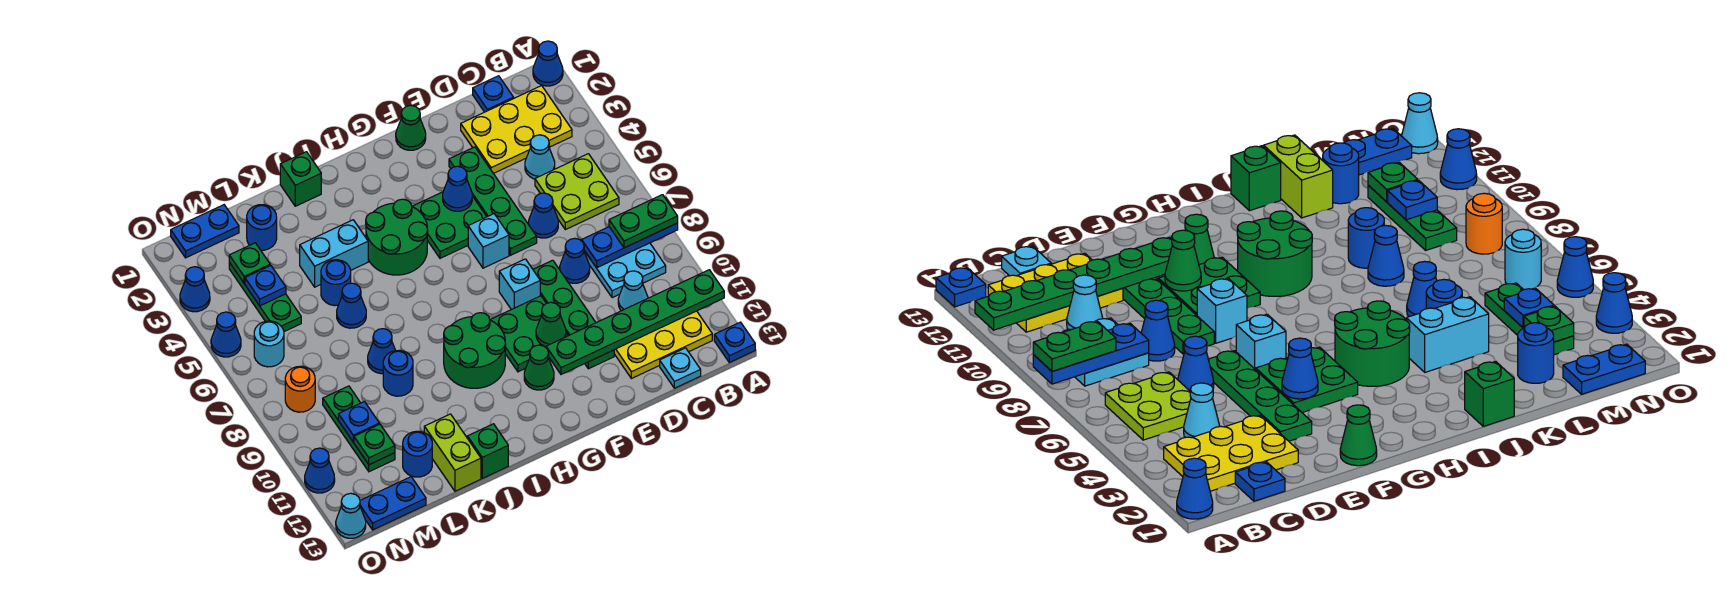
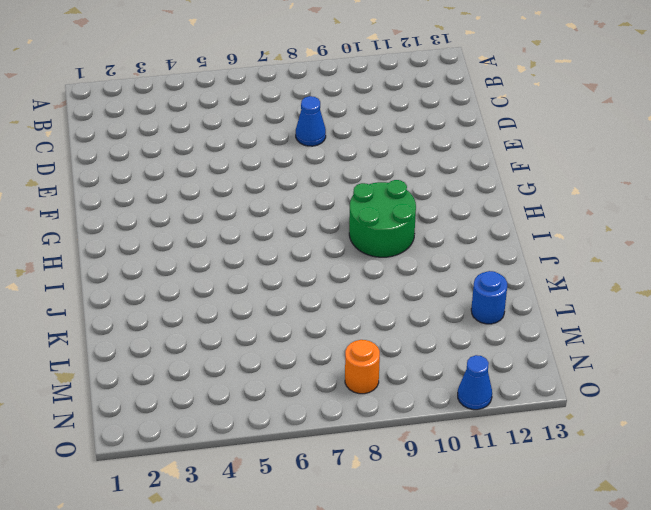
none -> blue 1x1 cone [533,41,563,86]
none -> blue 1x1 plate [714,322,755,363]
none -> yellow 2x3 plate [461,86,572,174]
none -> lime 2x2 plate [535,154,619,230]

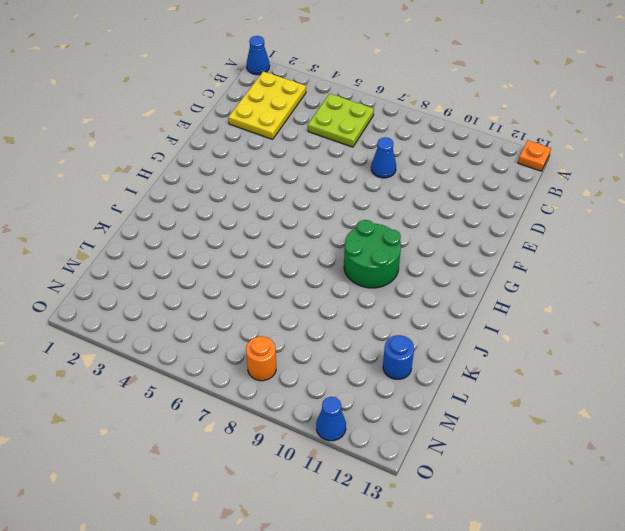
orange 1x1 plate [518,141,551,171] -> blue 1x1 plate [714,322,755,363]
none -> cyan 2x2 plate [584,243,666,298]
none -> yellow 2x3 plate [614,311,712,379]
none -> blue 1x1 plate [473,76,514,112]
none -> cyan 1x1 cone [525,135,555,179]

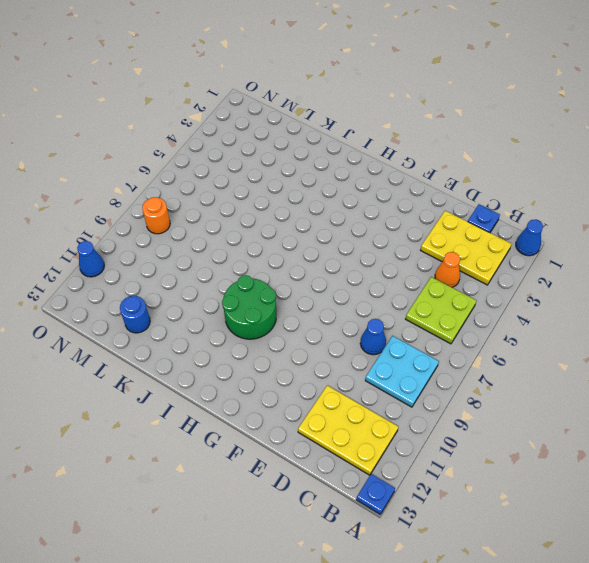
orange 1x1 cone [435,252,460,287] -> cyan 1x1 cone [525,135,555,179]
none -> cyan 1x1 cone [618,271,648,311]
none -> cyan 1x1 plate [660,348,701,388]
none -> blue 1x1 cone [529,193,558,238]
none -> green 1x4 plate [449,147,537,255]

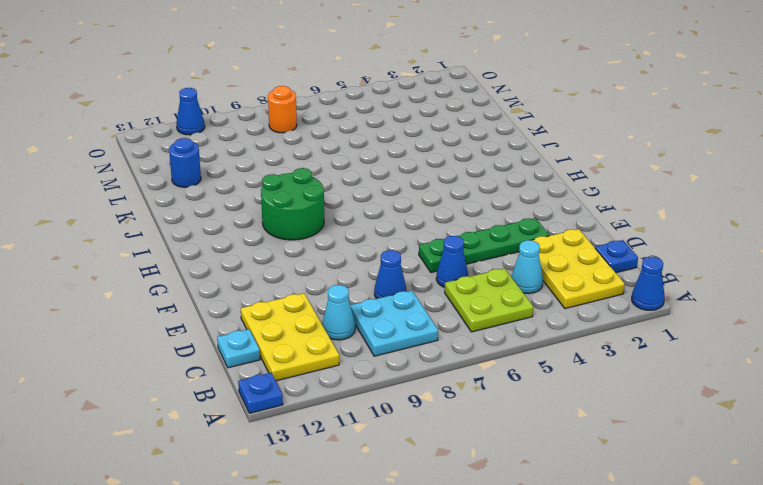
none -> green 1x4 plate [533,260,614,369]
none -> green 1x1 cone [396,105,426,150]
none -> green 2x2 plate [412,192,487,258]
none -> cyan 1x1 brick [468,214,509,268]

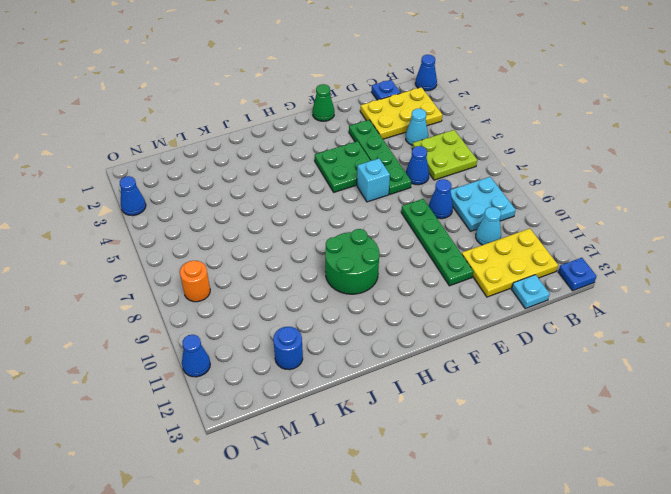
none -> cyan 1x1 brick [499,259,540,310]
none -> green 2x2 plate [490,296,568,372]
none -> green 1x1 cone [524,345,554,390]
none -> green 2x2 round brick [366,199,428,275]

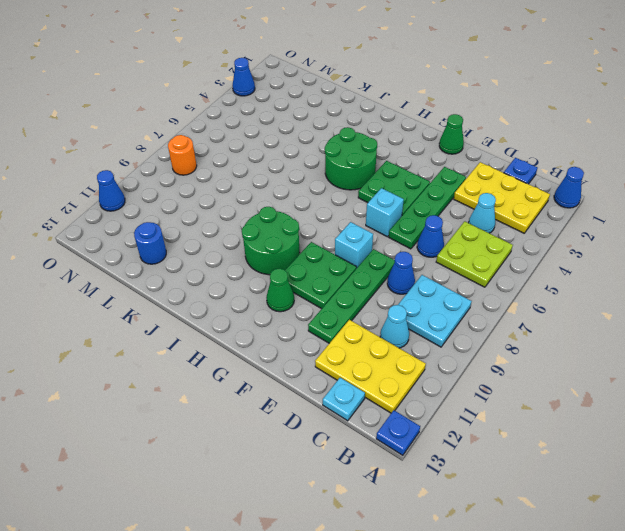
none -> green 1x1 brick [280,152,321,206]
none -> cyan 1x2 brick [300,220,368,287]
none -> green 1x1 brick [467,424,508,478]
none -> blue 1x1 round brick [321,260,351,306]

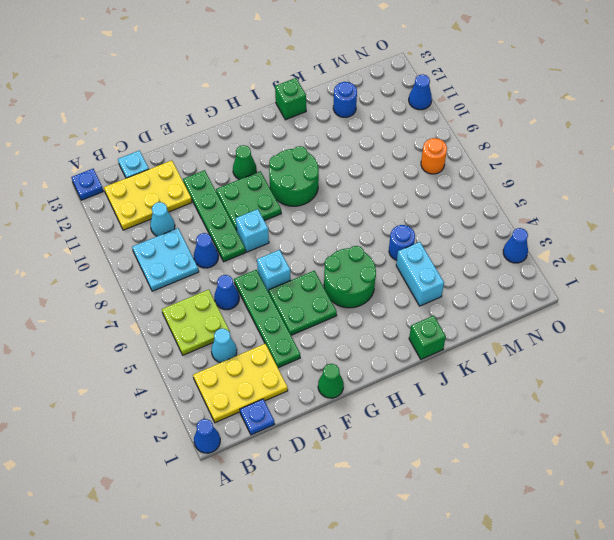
cyan 1x2 brick [396,242,444,306] -> cyan 1x2 brick turned to [300,220,368,287]
none -> blue 1x1 cone [337,283,366,328]
none -> blue 1x1 cone [368,329,396,374]
none -> blue 1x1 round brick [383,350,413,396]
none -> lime 1x2 brick [424,414,481,491]

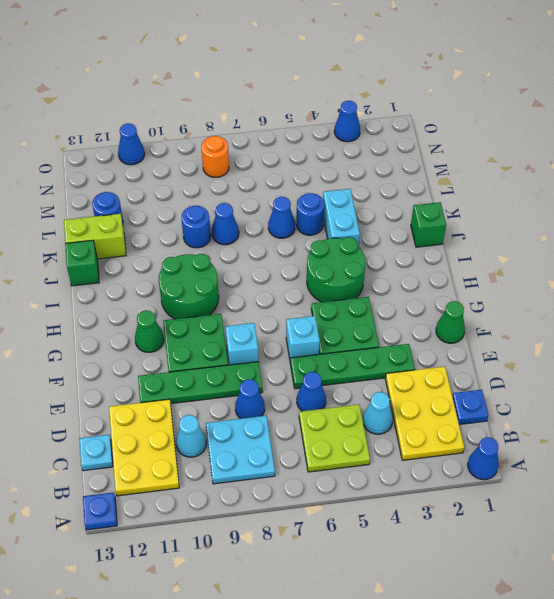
none -> blue 1x1 round brick [247,205,277,250]
none -> blue 1x2 plate [171,205,239,258]
none -> green 1x3 plate [229,262,301,332]
none -> green 1x3 plate [323,386,395,472]

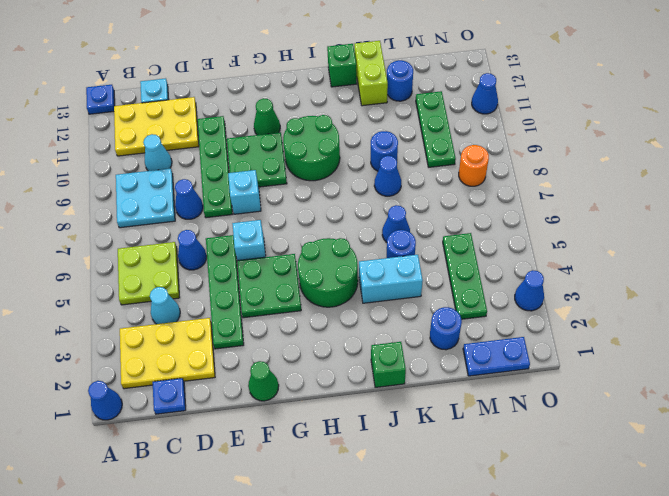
none -> blue 1x2 plate [360,477,426,530]
none -> cyan 1x1 round brick [254,321,284,367]
none -> blue 1x1 cone [211,312,241,357]
none -> cyan 1x1 cone [336,493,366,538]

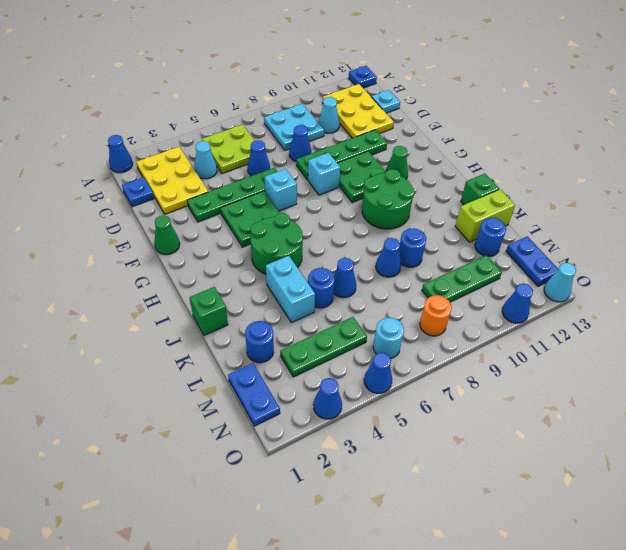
none -> blue 1x3 plate [582,223,678,268]
none -> green 1x6 plate [546,270,724,374]
none -> blue 1x1 cone [443,166,472,211]
none -> green 1x1 cone [536,302,566,347]

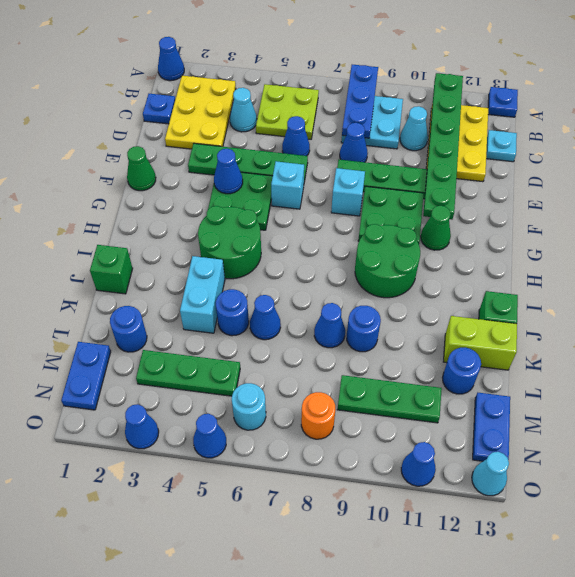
none -> green 1x1 cone [536,302,566,347]
none -> green 1x1 plate [229,243,270,283]
none -> blue 1x1 plate [245,265,286,306]
none -> blue 1x1 plate [338,402,379,442]

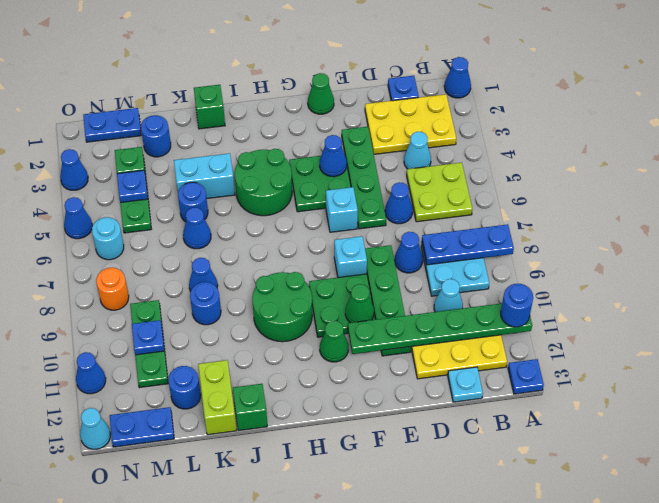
blue 1x1 round brick [501,284,533,327] -> none
none -> green 1x1 plate [354,424,395,465]
none -> green 1x2 plate [609,195,678,248]

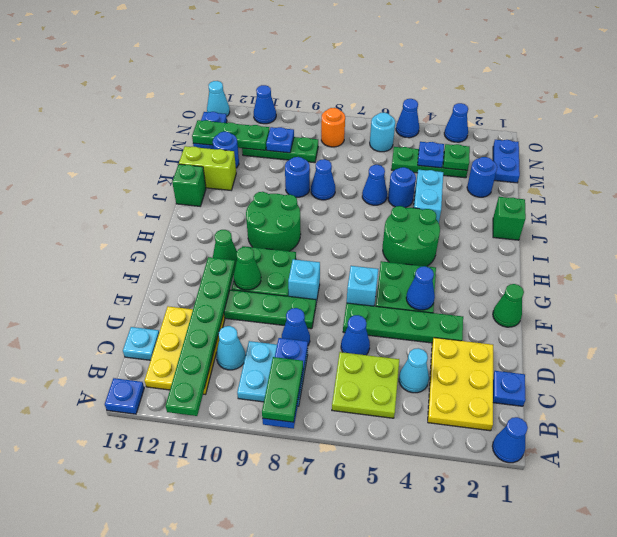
green 1x3 plate [192,120,269,150] -> green 1x1 plate [354,424,395,465]

